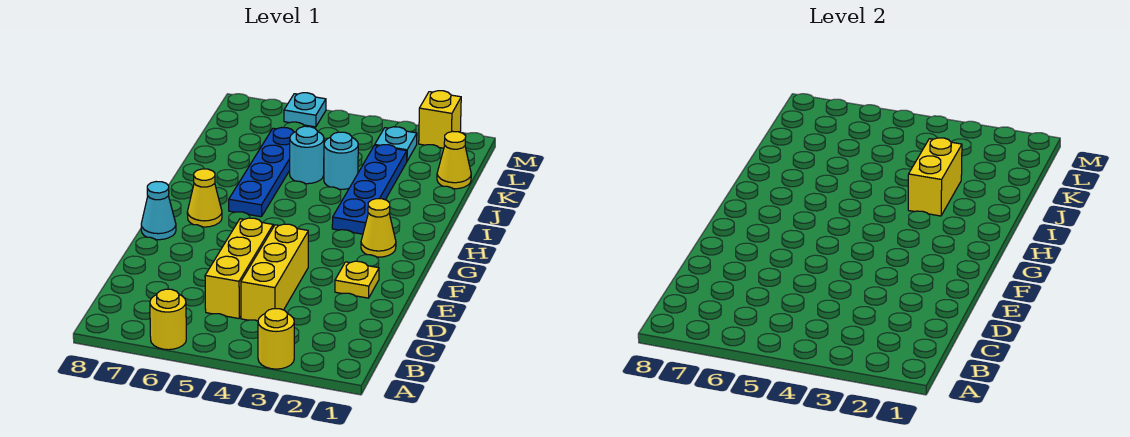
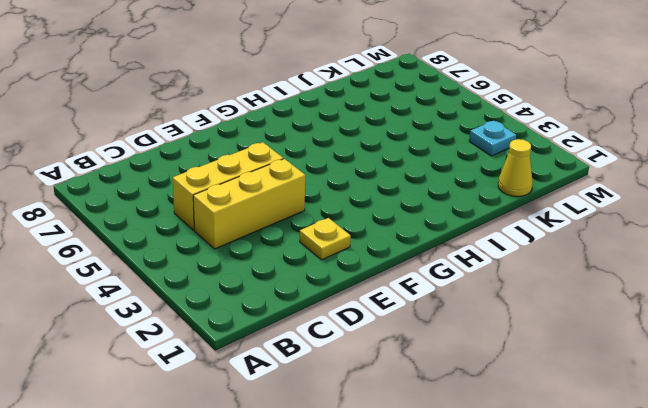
none -> yellow 1x1 round brick [258,309,294,369]
none -> yellow 1x1 round brick [150,289,186,350]
none -> cyan 1x1 cone [141,182,176,240]

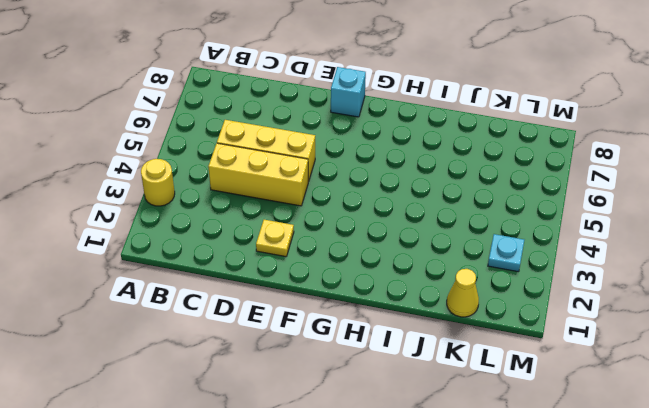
cyan 1x1 brick [331,67,366,117] -> cyan 1x1 cone [141,182,176,240]
none -> yellow 1x1 round brick [150,289,186,350]
none -> yellow 1x1 cone [361,199,396,257]
none -> yellow 1x1 cone [187,169,222,227]

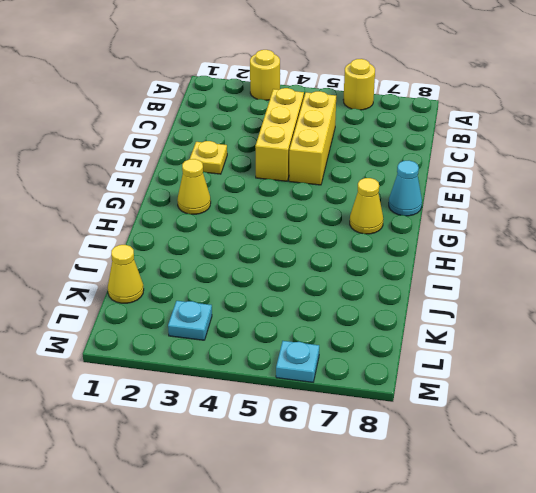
none -> blue 1x4 plate [332,145,407,234]
none -> blue 1x4 plate [229,127,294,217]
none -> cyan 1x1 round brick [324,132,358,189]

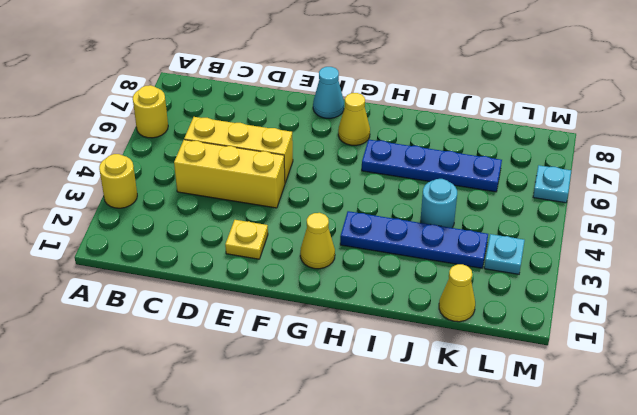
none -> cyan 1x1 round brick [290,126,324,184]
none -> yellow 1x1 brick [419,91,461,148]
none -> yellow 1x2 brick [908,138,962,216]

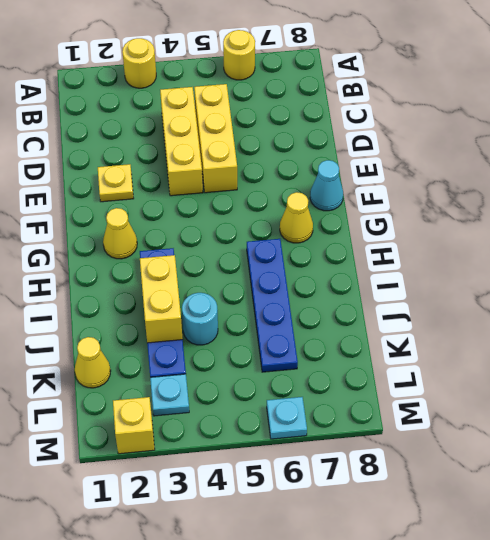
none -> cyan 1x1 round brick [290,126,324,184]

